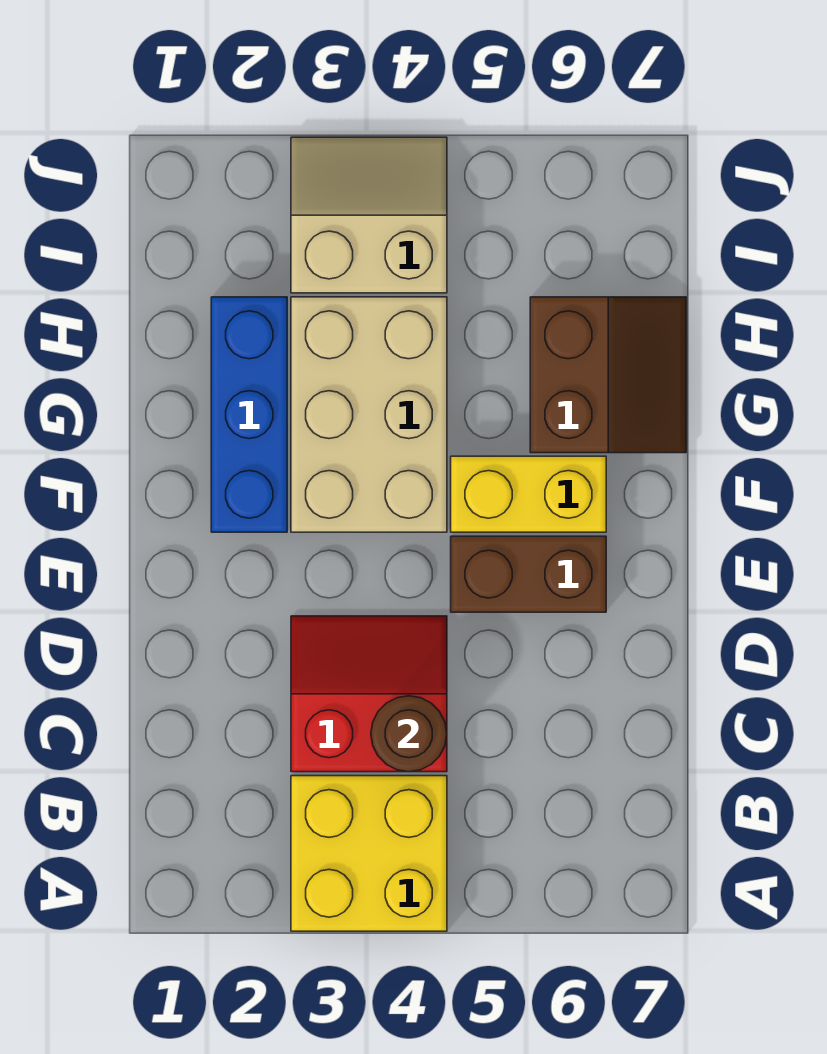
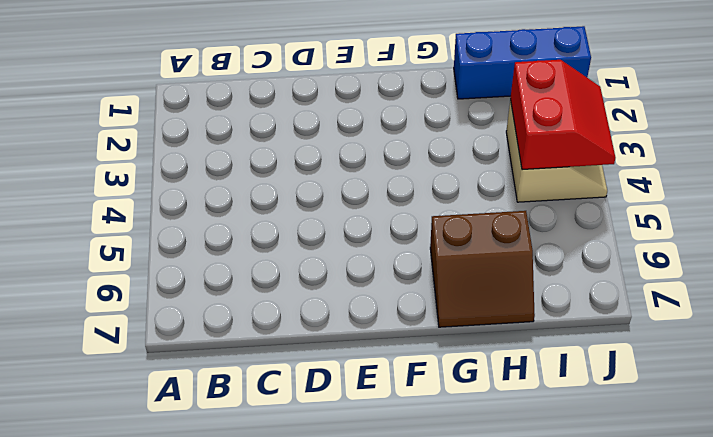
blue 1x3 brick [454,26,591,99] -> blue 1x3 brick moved to [211,297,287,532]
red 2x2 slope [510,60,615,170] -> red 2x2 slope moved to [291,616,447,772]
none -> yellow 2x2 brick [291,776,447,931]
none -> brown 1x2 brick [451,536,606,612]

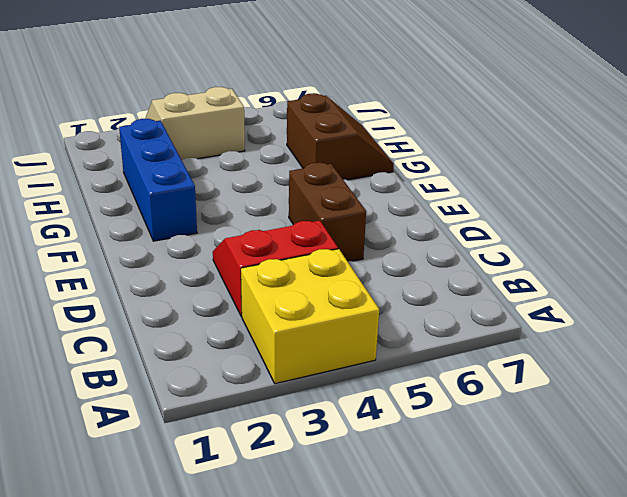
brown 1x2 brick [289,162,366,262] -> brown 1x2 brick turned to [451,536,606,612]
none -> tan 2x3 brick [291,297,447,532]
none -> yellow 1x2 brick [451,456,606,532]

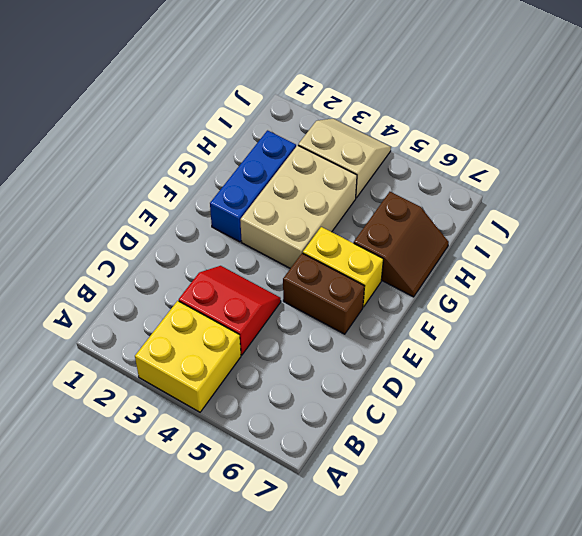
none -> brown 1x1 round brick [371,696,447,772]

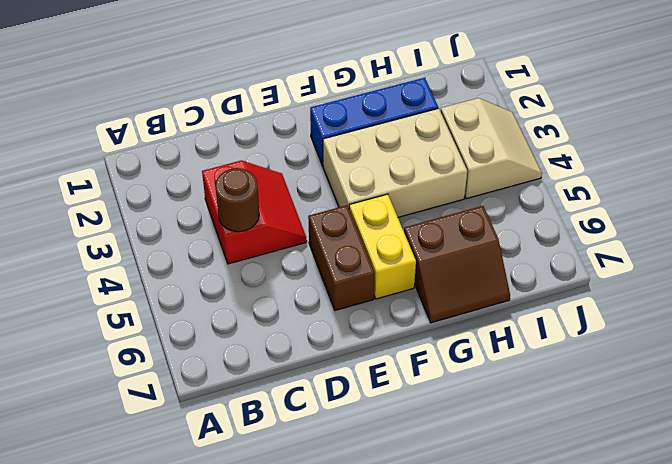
none -> yellow 2x2 brick [291,776,447,931]

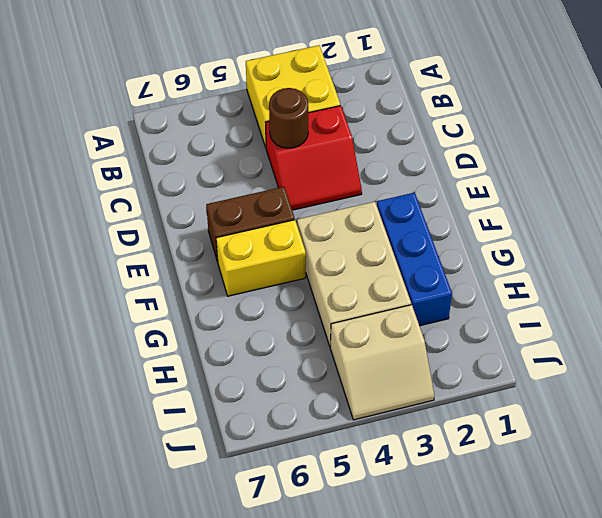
none -> brown 2x2 slope [530,297,686,453]

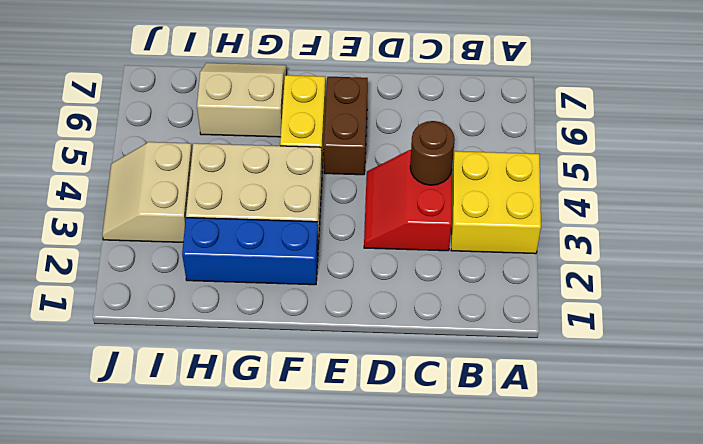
tan 2x2 slope [197,63,287,137] -> brown 2x2 slope [530,297,686,453]

